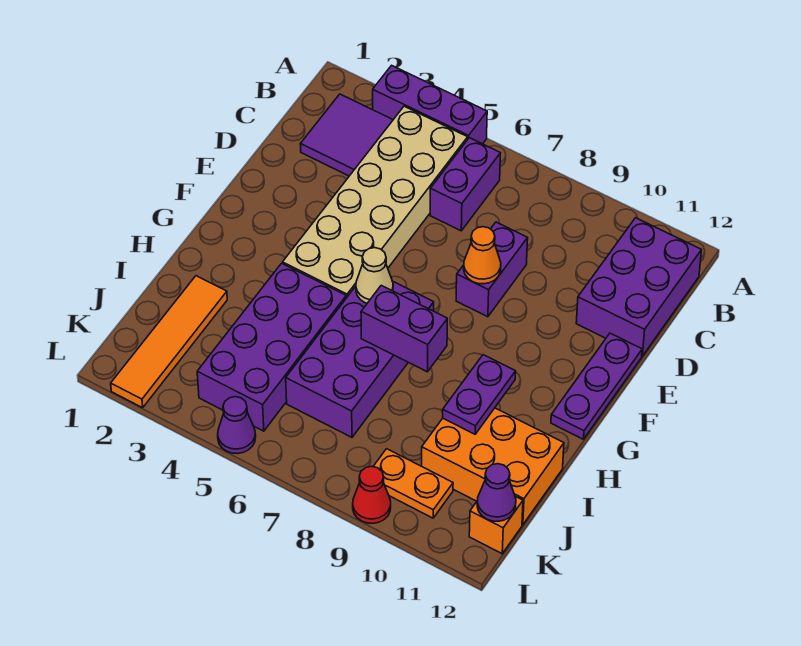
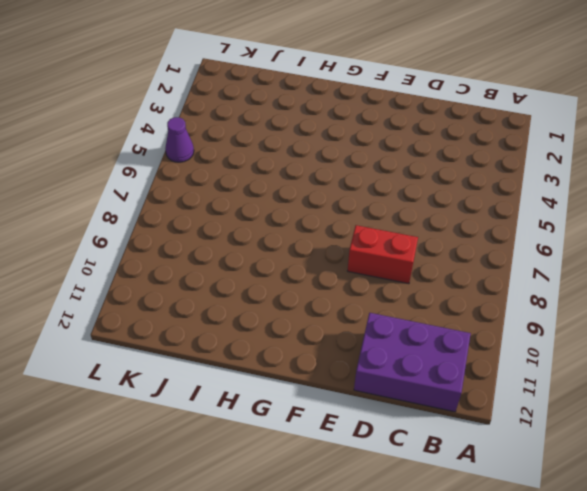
red 1x2 brick [348,225,418,284] -> purple 1x2 brick [456,222,528,317]
none -> purple 1x3 brick [373,65,487,144]
none -> purple 2x2 tile [301,94,393,176]
none -> tan 2x6 brick [283,106,468,298]

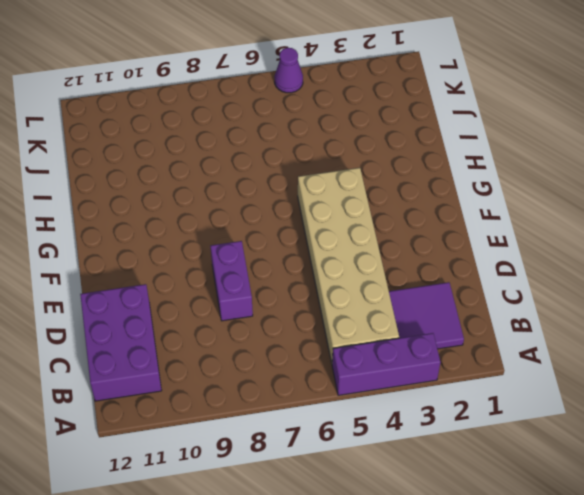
none -> purple 1x2 brick [430,138,500,231]
none -> purple 1x3 plate [551,333,642,439]
none -> purple 2x4 brick [286,282,434,437]

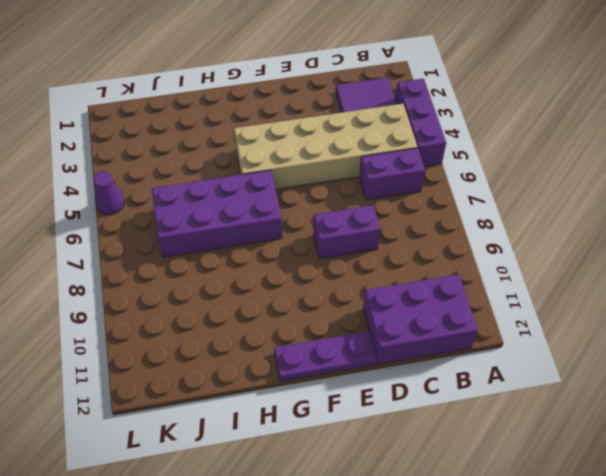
none -> purple 2x4 brick [197,263,346,431]
none -> orange 1x4 tile [111,276,227,408]
none -> orange 2x3 brick [422,408,564,525]

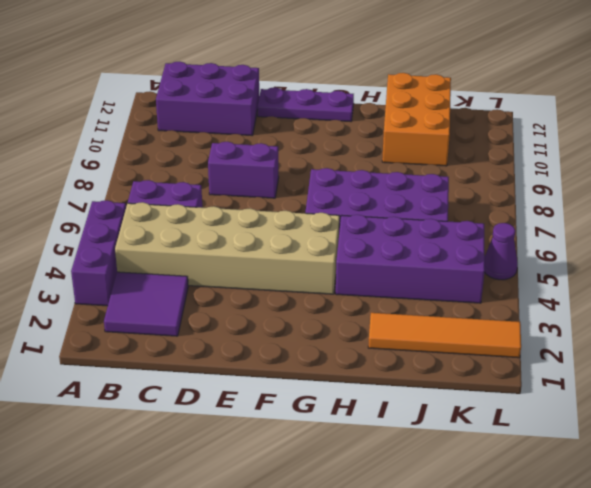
none -> orange 1x2 plate [373,449,453,518]
none -> orange 1x1 brick [469,496,523,554]
none -> red 1x1 cone [353,466,391,523]

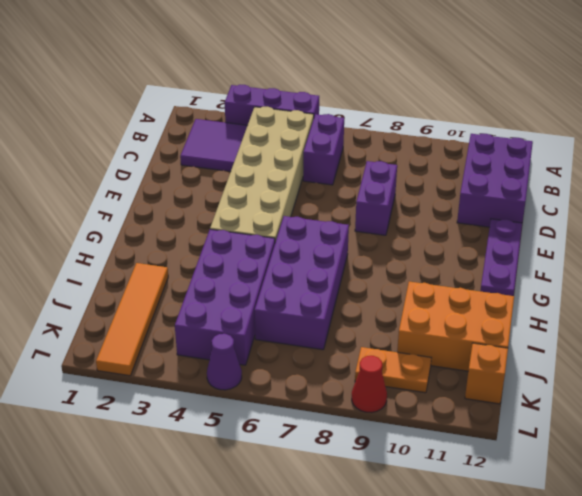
none -> orange 1x1 cone [464,227,501,284]
none -> tan 1x1 cone [356,248,393,303]
none -> purple 1x2 brick [361,285,447,372]

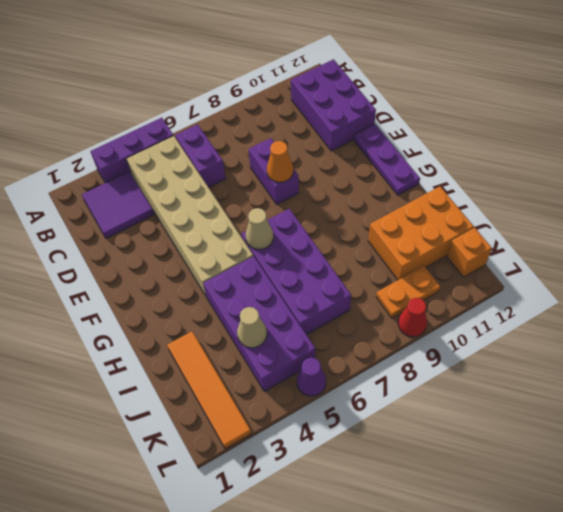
tan 1x1 cone [237,307,267,348] -> none
none -> purple 1x2 brick [361,285,447,372]
none -> purple 1x2 plate [443,355,516,434]
none -> purple 1x1 cone [477,464,516,521]

